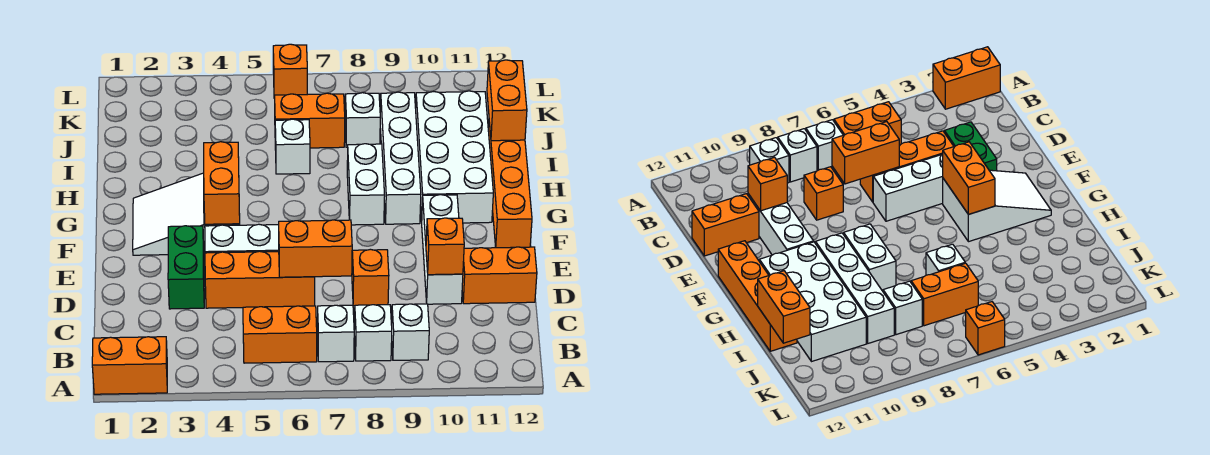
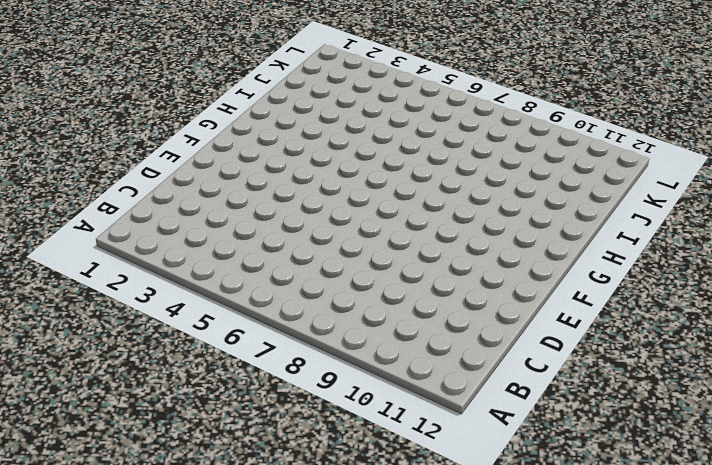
none -> orange 1x2 brick [92,337,167,394]
none -> orange 1x2 brick [243,306,317,363]
none -> white 1x1 brick [317,305,354,362]

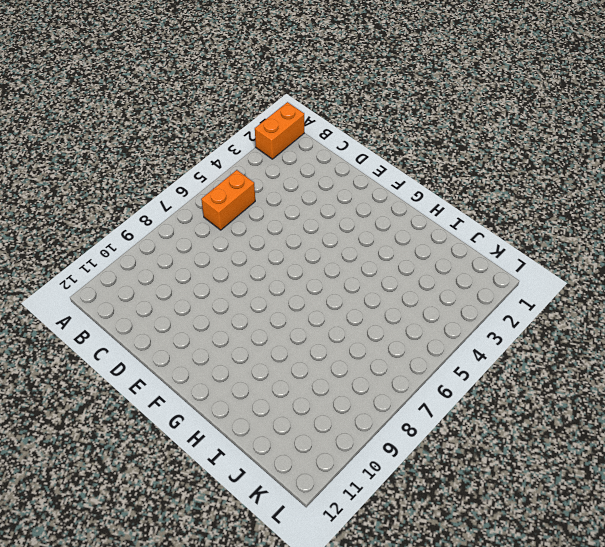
none -> white 1x1 brick [317,305,354,362]
none -> white 1x1 brick [354,305,392,361]
none -> white 1x1 brick [392,304,429,360]

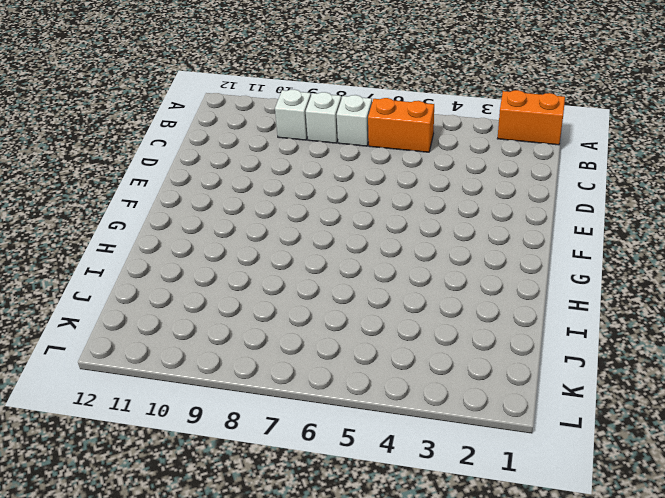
none -> green 1x2 brick [168,226,204,309]
none -> orange 1x3 brick [205,251,315,308]
none -> orange 1x1 brick [352,249,389,306]

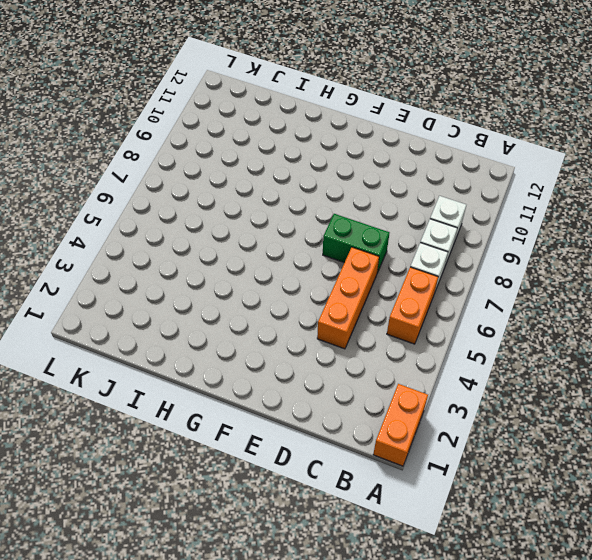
green 1x2 brick [323,214,390,273] -> green 1x2 brick moved to [168,226,204,309]
none -> orange 1x1 brick [352,249,389,306]
none -> white 1x3 brick [422,195,463,304]
none -> orange 1x2 brick [462,247,537,304]

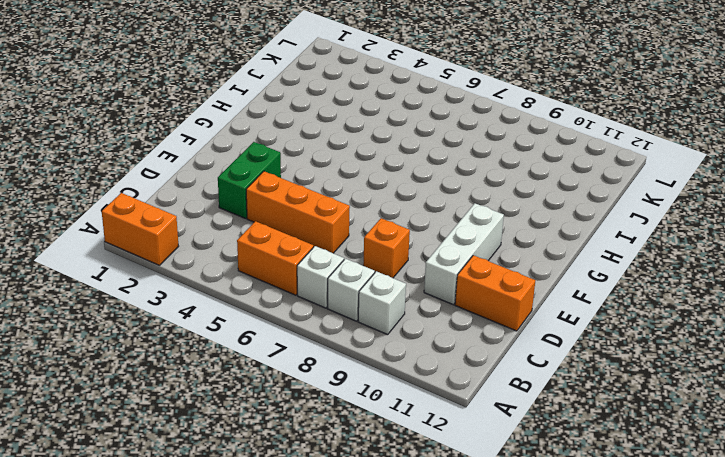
none -> white 1x3 brick [205,224,279,253]
none -> white 2x3 slope [133,173,240,255]
none -> orange 1x4 brick [488,123,532,248]

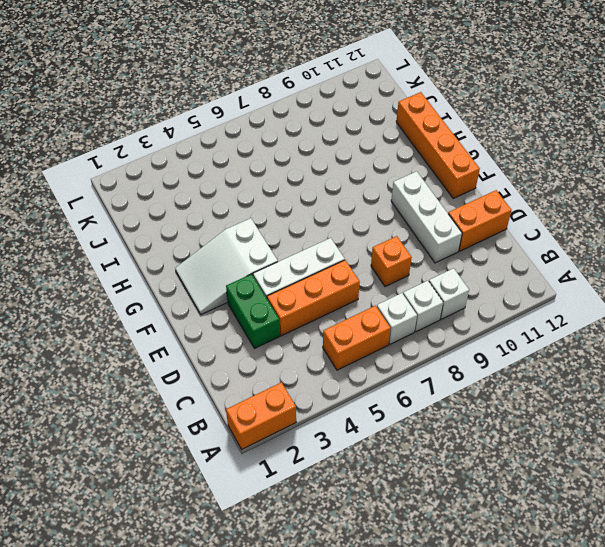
none -> white 1x2 brick [347,144,385,225]
none -> white 1x4 brick [380,92,421,224]
none -> white 2x4 brick [416,91,493,223]

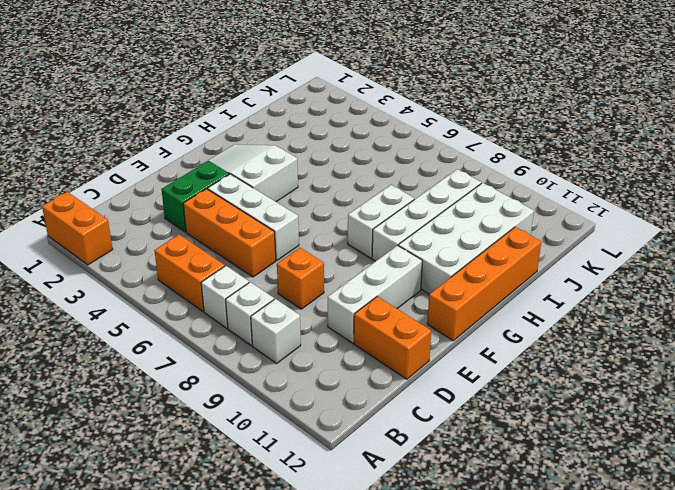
none -> white 1x1 brick [275,119,310,174]
none -> orange 1x2 brick [275,93,345,148]
none -> white 1x1 brick [345,93,380,147]

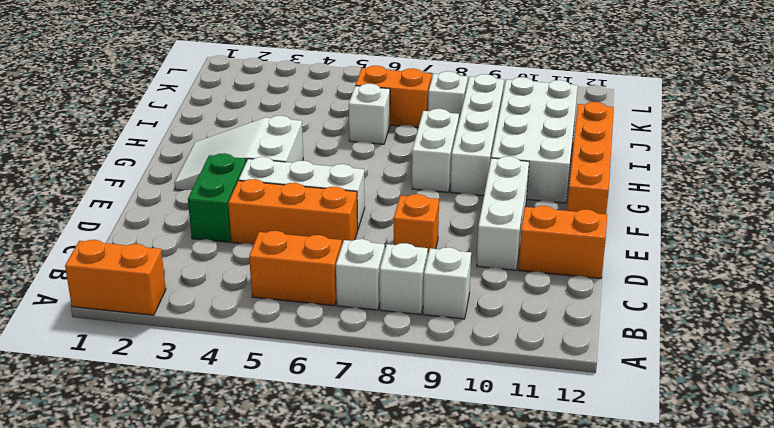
none -> orange 1x1 brick [273,44,307,98]
none -> orange 1x2 brick [279,220,352,277]
none -> orange 1x1 brick [426,218,464,275]

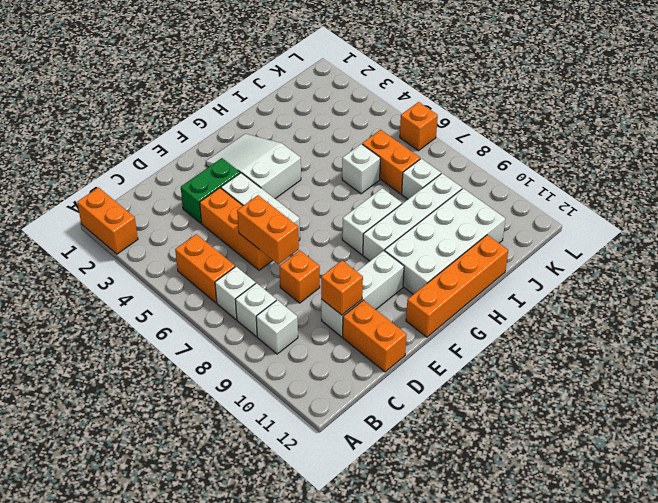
none -> orange 1x2 brick [204,142,240,224]
none -> orange 1x2 brick [487,60,527,141]

